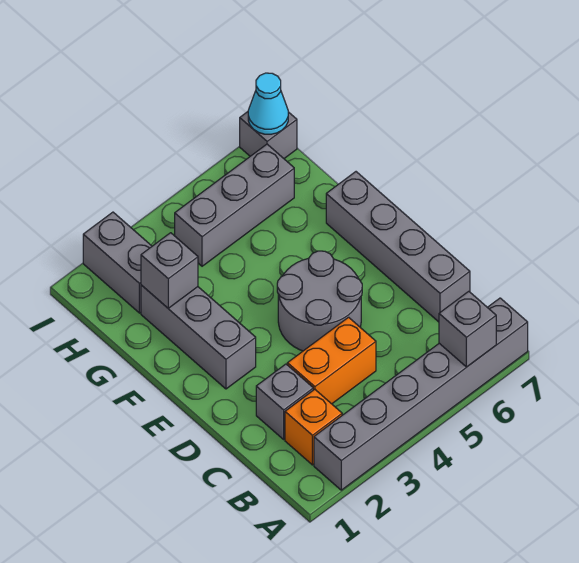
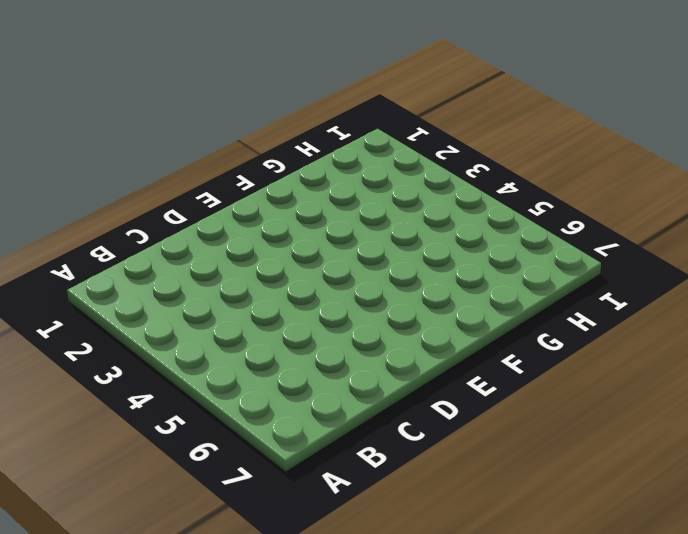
none -> grey 1x6 brick [314,298,528,490]
none -> orange 1x1 brick [285,389,342,465]
none -> grey 1x1 brick [256,364,313,439]

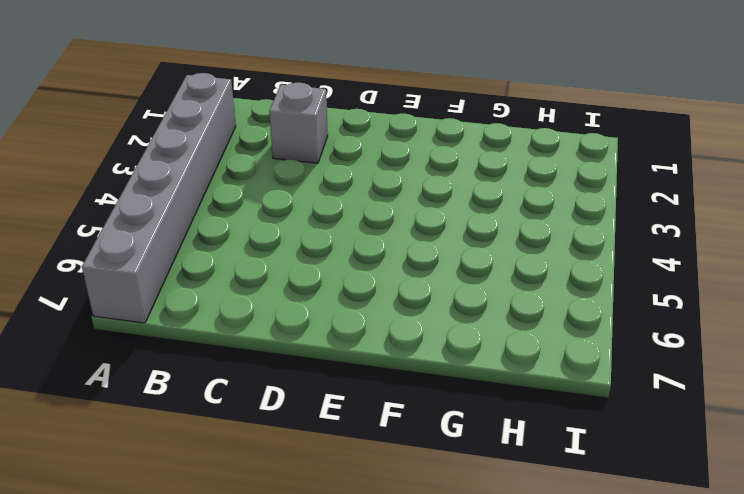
none -> orange 1x1 brick [285,389,342,465]
none -> orange 1x2 brick [287,317,376,404]
none -> grey 1x4 brick [326,172,470,322]

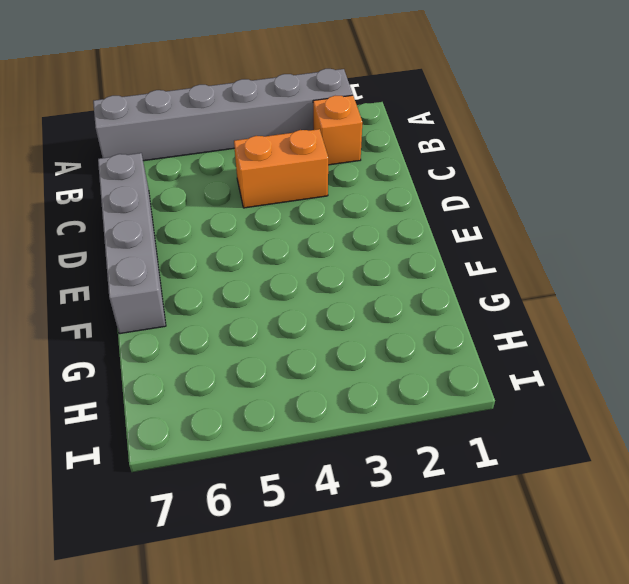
none -> grey 1x1 brick [256,364,313,439]
none -> grey 2x2 round brick [277,251,362,351]
none -> grey 1x3 brick [141,285,256,389]

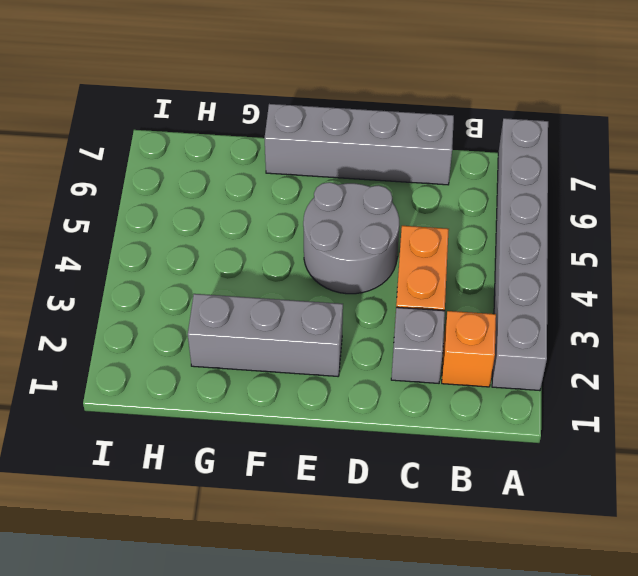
none -> grey 1x2 brick [83,212,152,313]
none -> grey 1x3 brick [175,144,294,266]
none -> grey 1x1 brick [240,112,297,158]

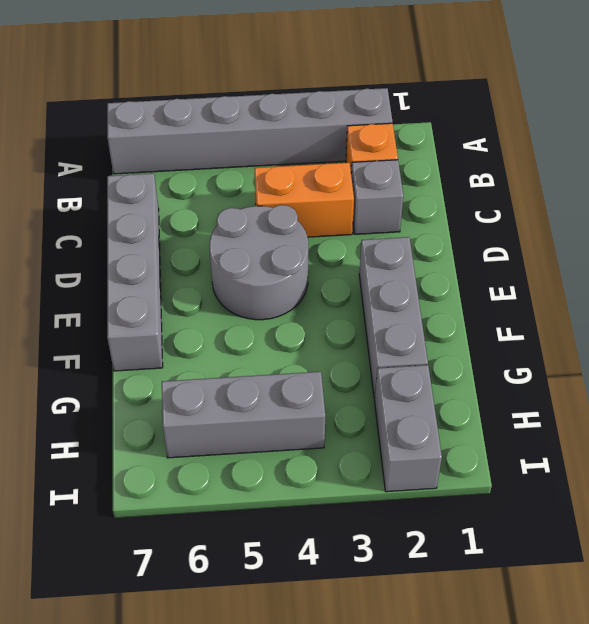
none -> grey 1x1 brick [240,112,297,158]
none -> grey 1x1 brick [439,291,496,367]
none -> grey 1x1 brick [141,233,198,308]

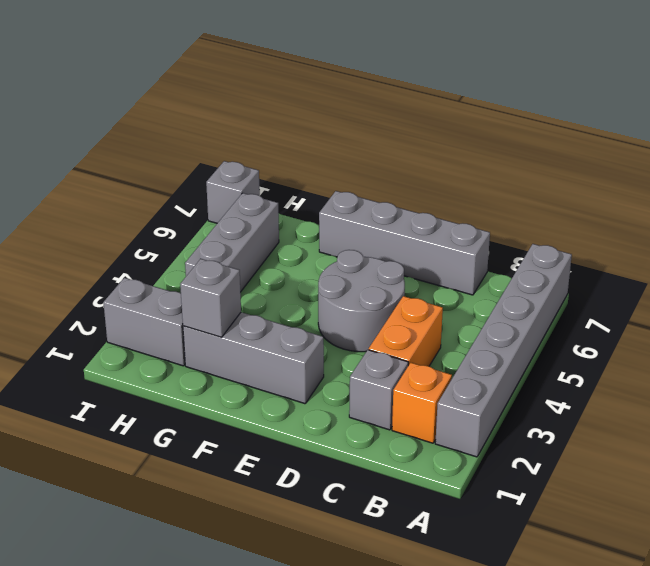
none -> grey 1x1 brick [439,291,496,367]
none -> cyan 1x1 cone [248,73,288,134]

